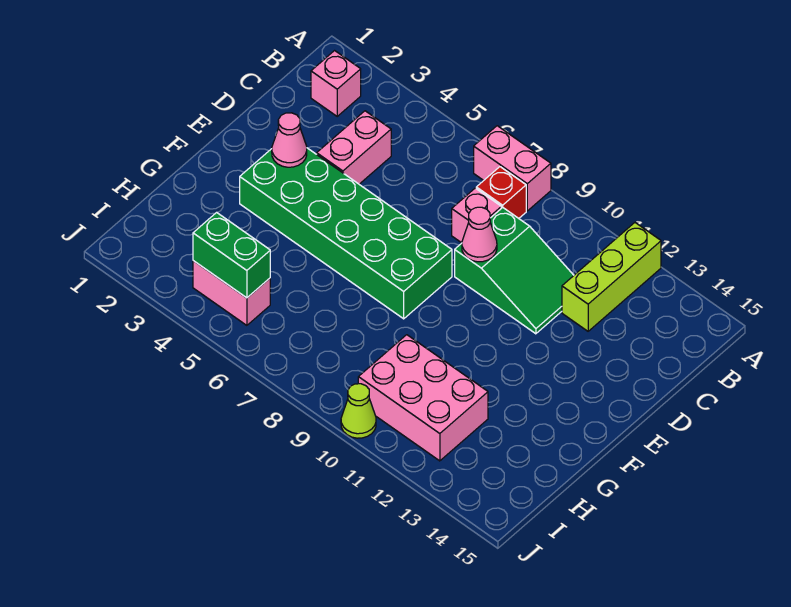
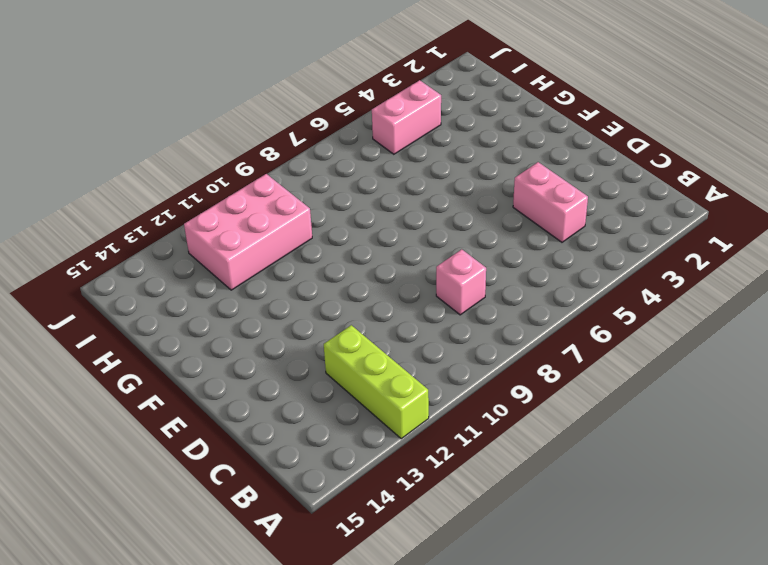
none -> pink 1x2 brick [474,126,551,211]
none -> pink 1x1 brick [311,51,361,116]
none -> red 1x1 brick [476,167,526,218]

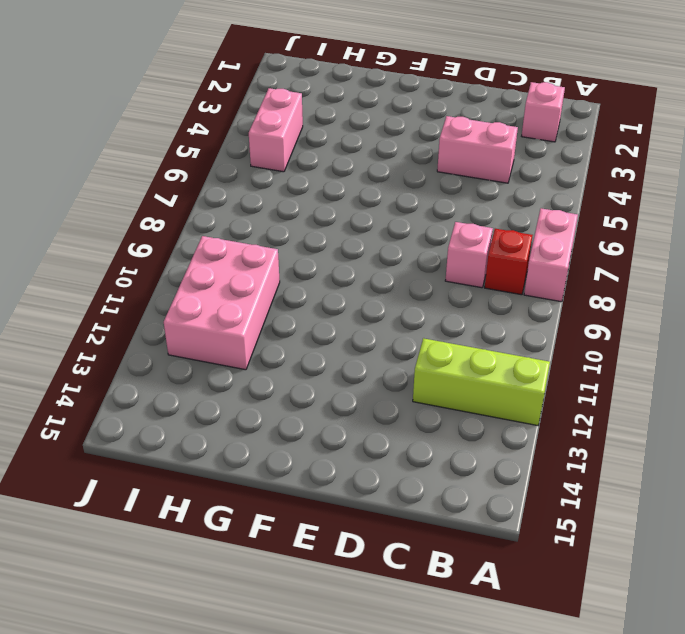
none -> green 2x3 slope [455,208,574,334]
none -> green 2x6 brick [240,148,452,319]
none -> lime 1x1 cone [341,384,376,438]

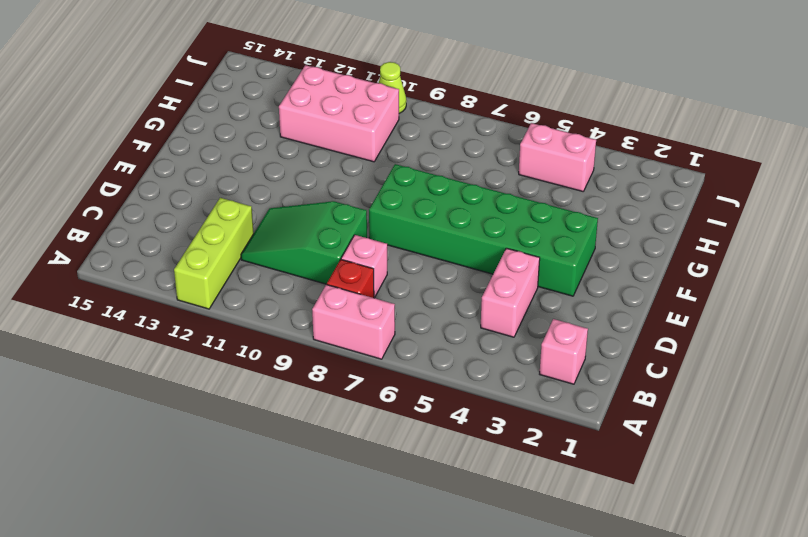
none -> pink 1x1 cone [462,207,497,262]
none -> pink 1x1 cone [272,113,307,167]
none -> green 1x2 brick [193,212,270,298]

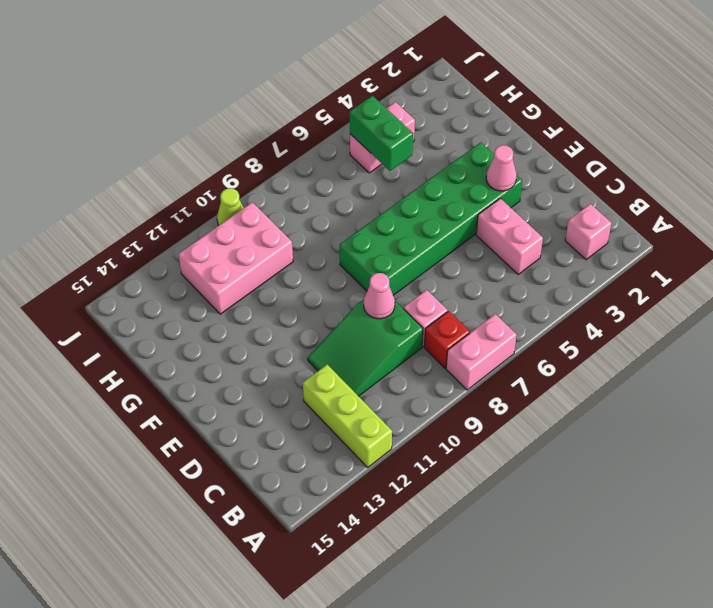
green 1x2 brick [350,96,413,171] -> green 1x2 brick turned to [193,212,270,298]

